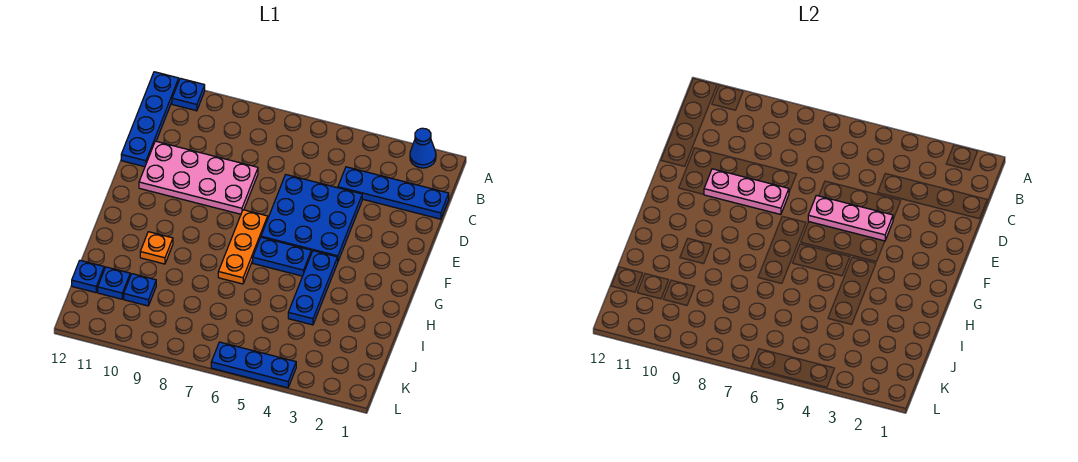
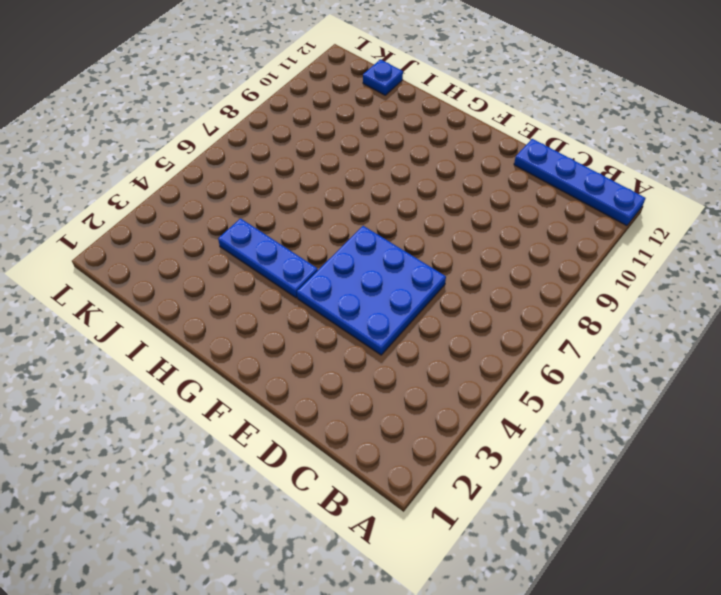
none -> blue 1x1 cone [410,128,436,168]
none -> blue 1x1 plate [172,78,205,111]
none -> blue 1x4 plate [338,167,449,219]

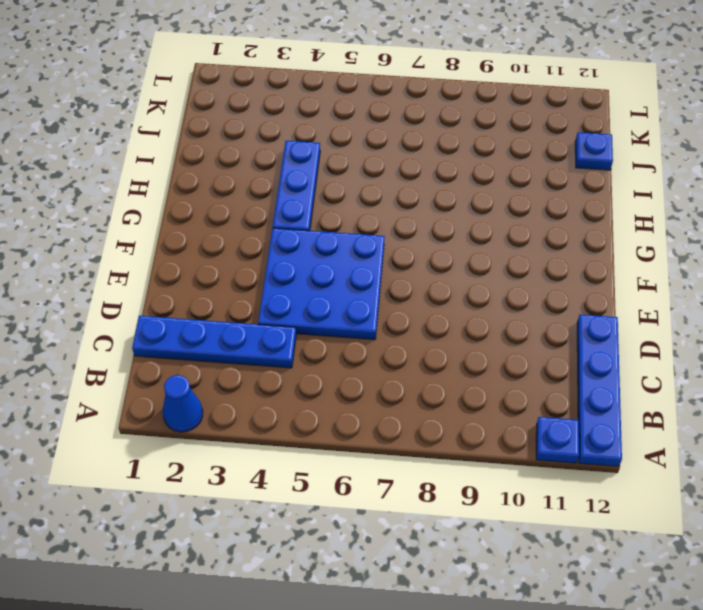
none -> pink 2x4 plate [139,141,258,214]
none -> orange 1x3 plate [218,210,268,284]
none -> blue 1x2 plate [253,237,311,276]

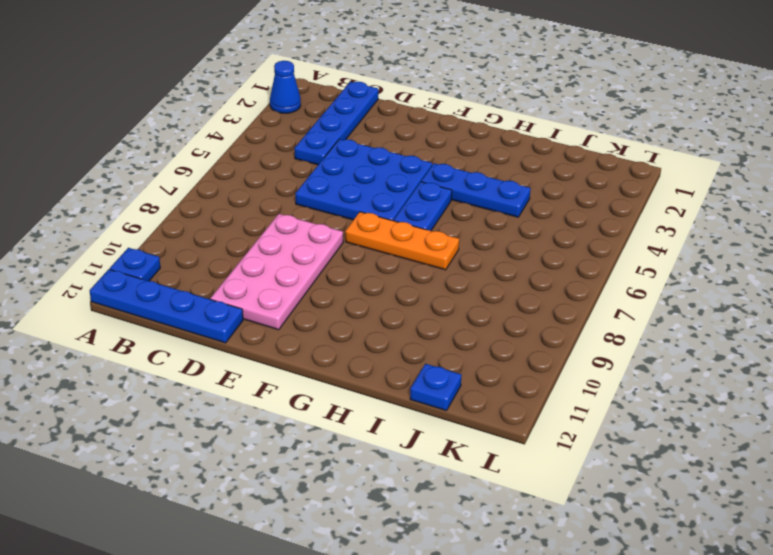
none -> orange 1x1 plate [140,232,173,264]
none -> blue 1x1 plate [124,274,156,306]
none -> blue 1x1 plate [98,267,130,299]

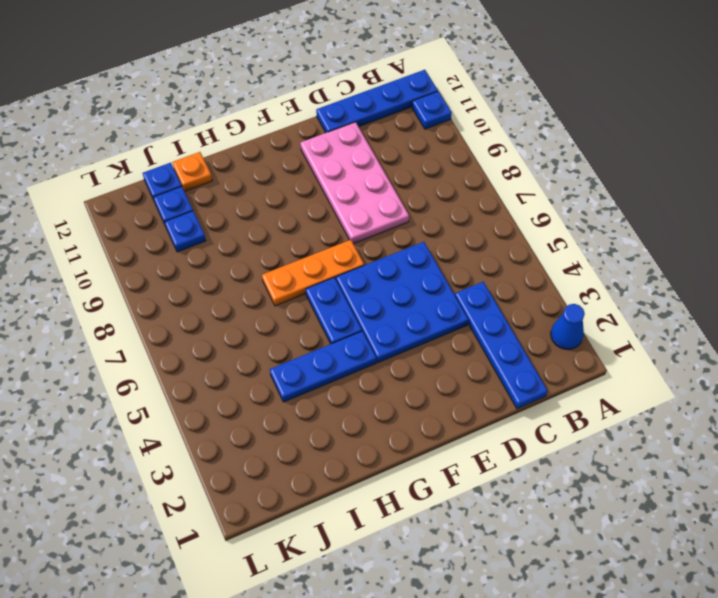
orange 1x1 plate [172,152,212,191] -> orange 1x1 plate moved to [140,232,173,264]
none -> blue 1x3 plate [211,342,296,388]
none -> pink 1x3 plate [808,195,893,241]
none -> pink 1x3 plate [704,169,789,215]

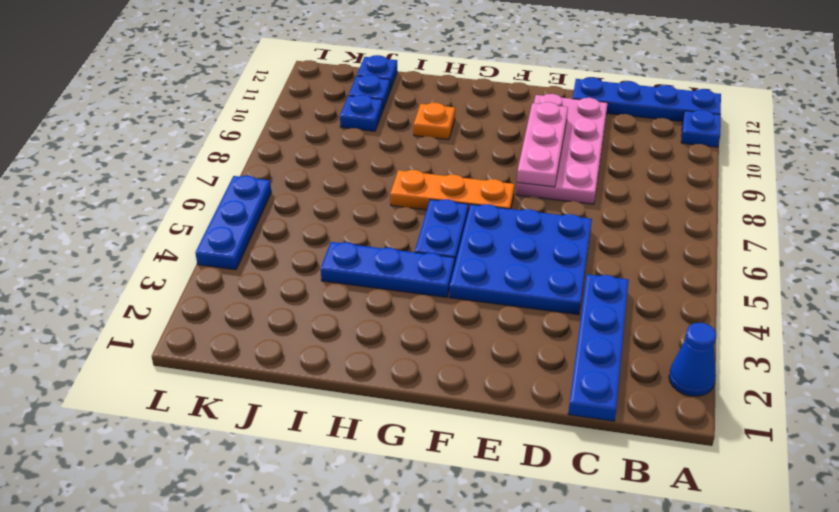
none -> pink 1x3 plate [808,195,893,241]

